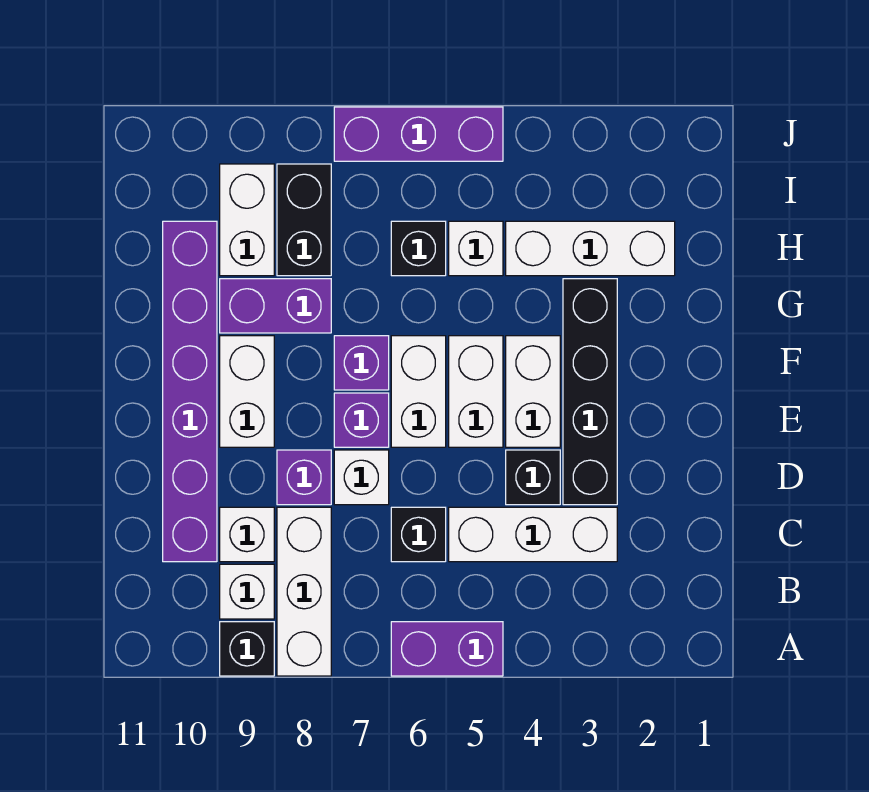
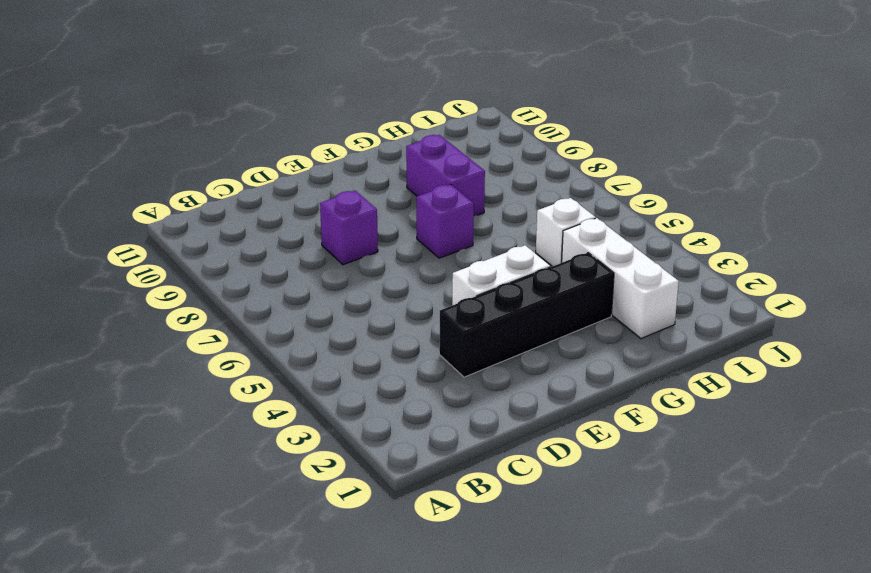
none -> purple 1x2 brick [391,622,503,676]
none -> white 1x3 brick [277,507,331,676]
none -> black 1x1 brick [220,622,274,676]

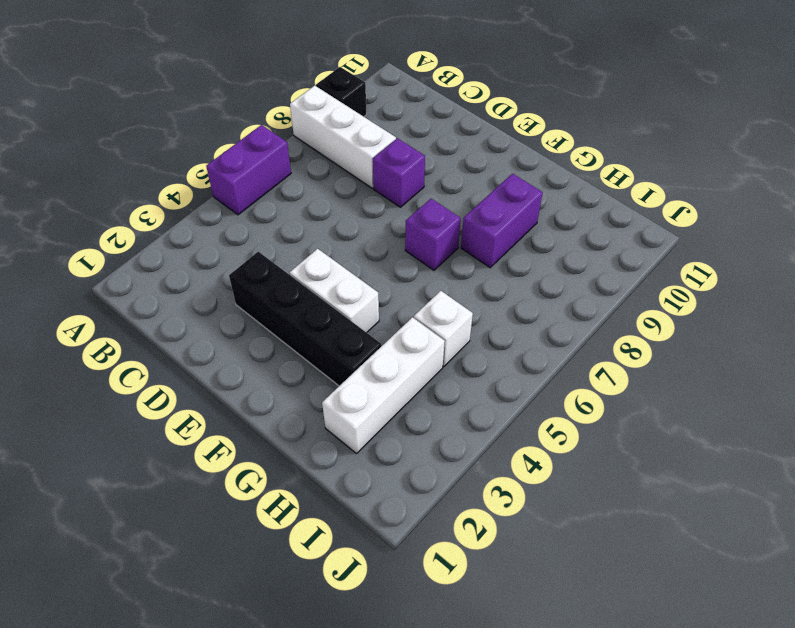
none -> white 1x1 brick [220,564,274,619]
none -> white 1x3 brick [449,507,617,562]
none -> black 1x1 brick [391,507,446,562]

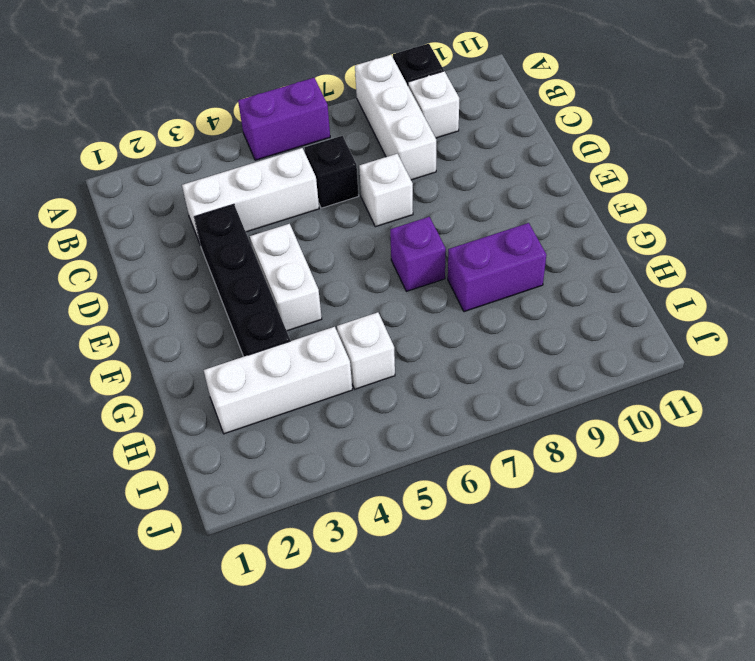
none -> white 1x1 brick [220,507,274,562]
none -> purple 1x6 brick [163,221,217,562]
none -> black 1x1 brick [506,450,560,505]

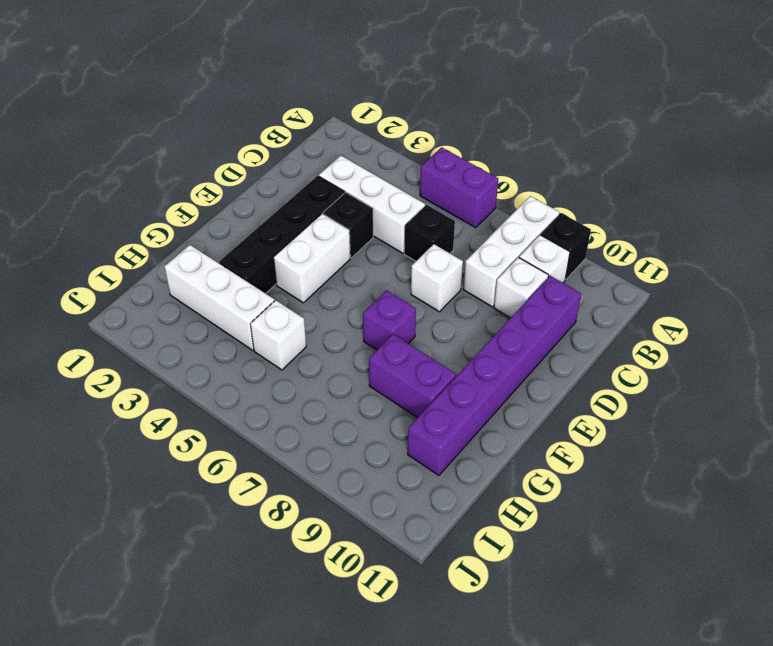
none -> purple 1x1 brick [277,450,331,505]
none -> white 1x2 brick [449,336,503,447]
none -> white 1x2 brick [391,336,446,447]

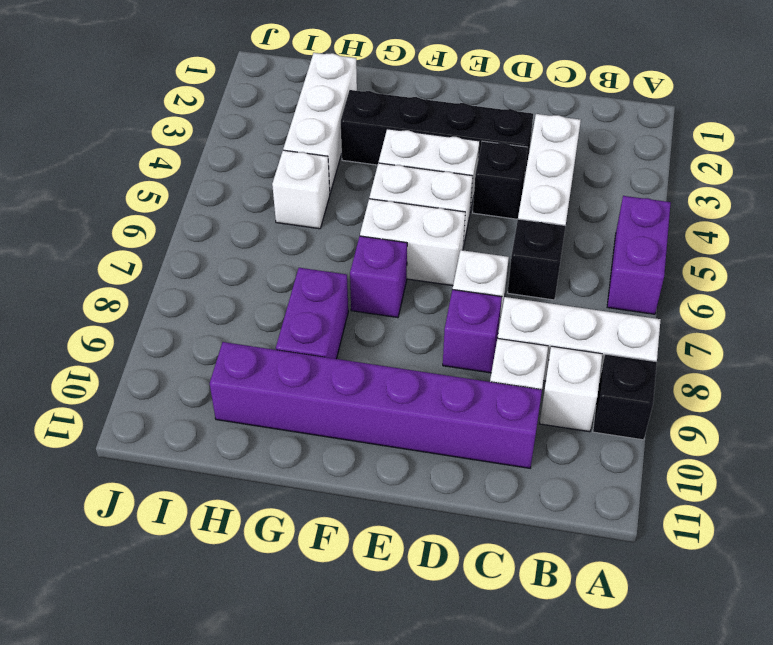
none -> purple 1x1 brick [334,393,389,447]
none -> white 1x2 brick [220,336,274,447]
none -> black 1x1 brick [391,221,446,276]

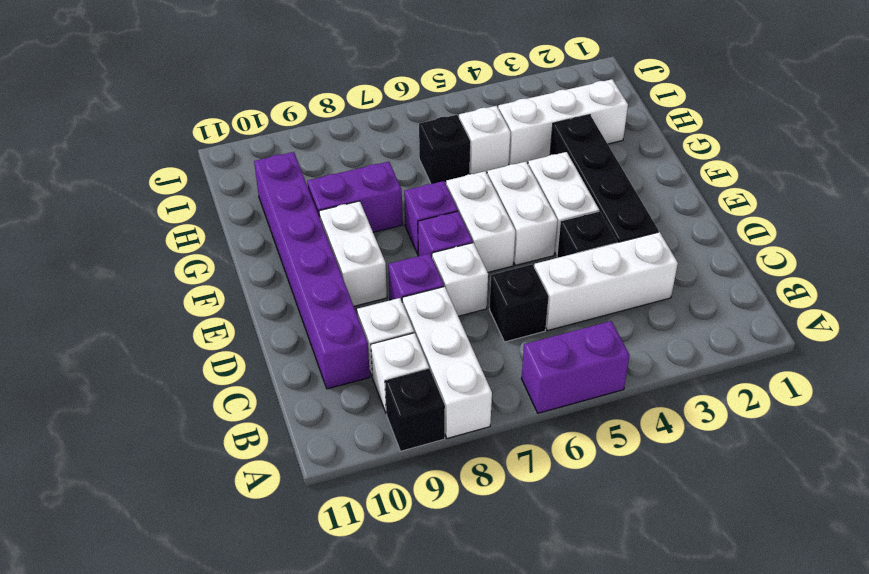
none -> black 1x2 brick [277,164,331,276]
none -> white 1x2 brick [220,164,274,276]
none -> purple 1x3 brick [334,107,503,161]

